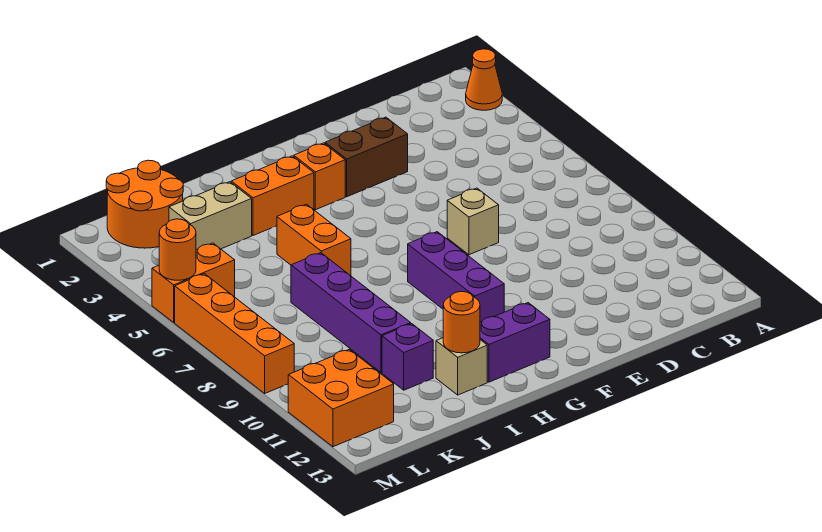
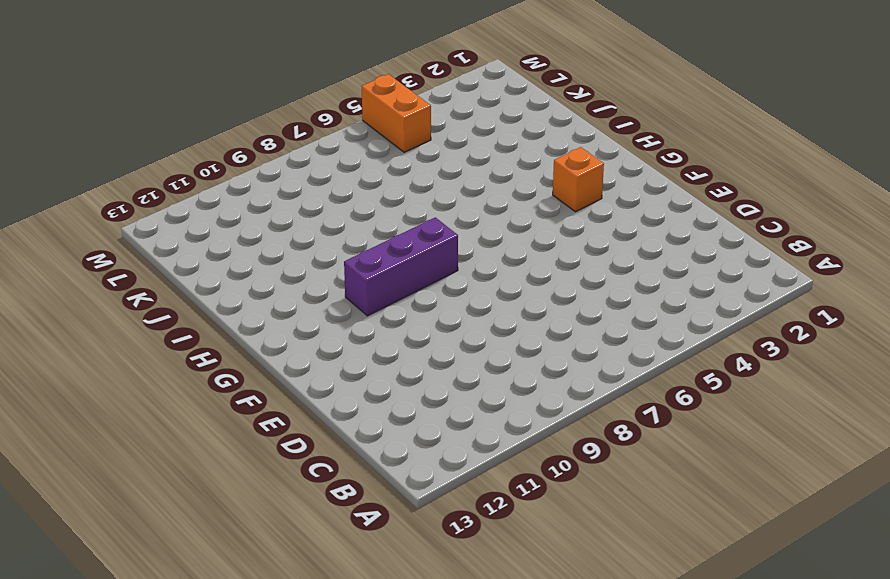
none -> orange 1x1 cone [466,49,502,110]
none -> brown 1x2 brick [325,117,408,197]
none -> tan 1x1 brick [447,188,499,255]

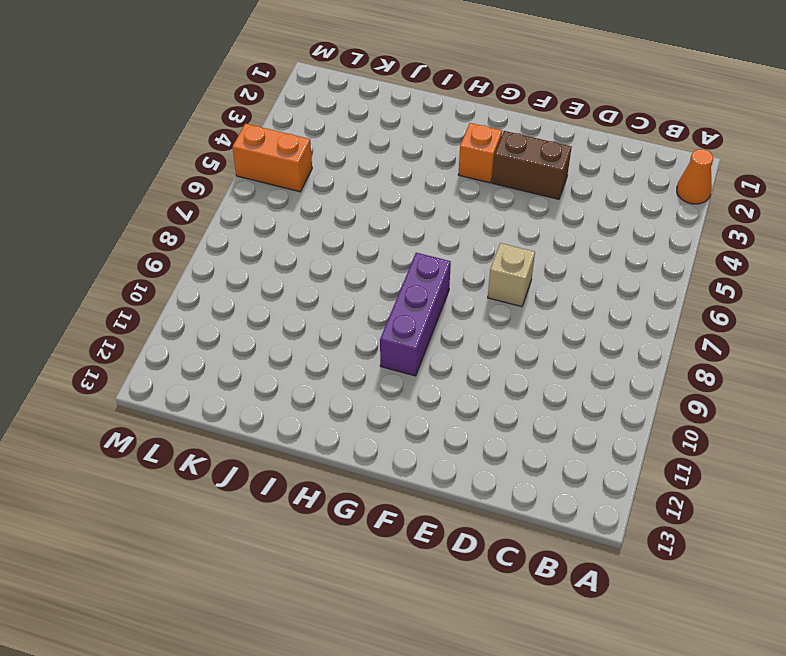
none -> purple 1x2 brick [480,303,550,382]
none -> orange 1x2 brick [231,156,314,235]
none -> orange 1x2 brick [277,204,351,276]

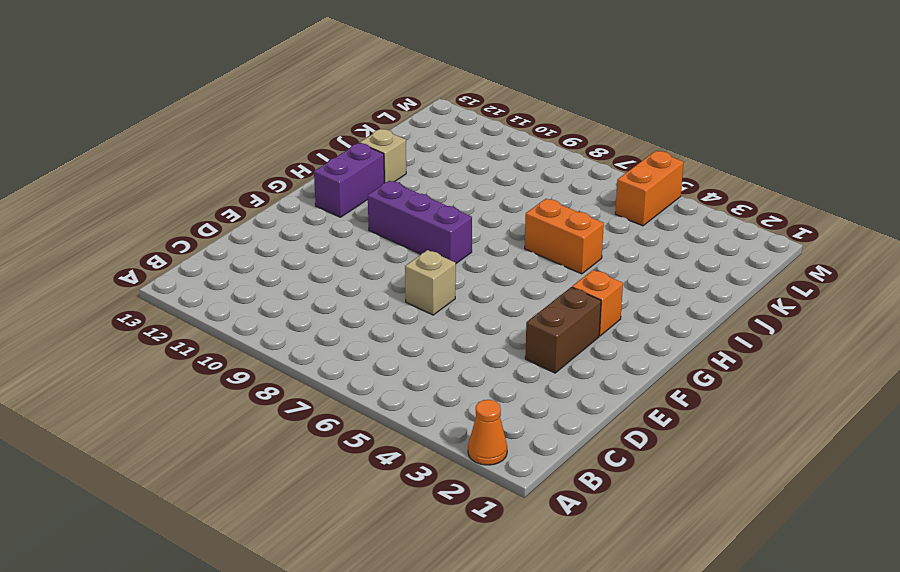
none -> orange 1x2 brick [231,156,314,235]
none -> tan 1x2 brick [169,182,252,250]
none -> purple 1x4 brick [291,253,411,372]

